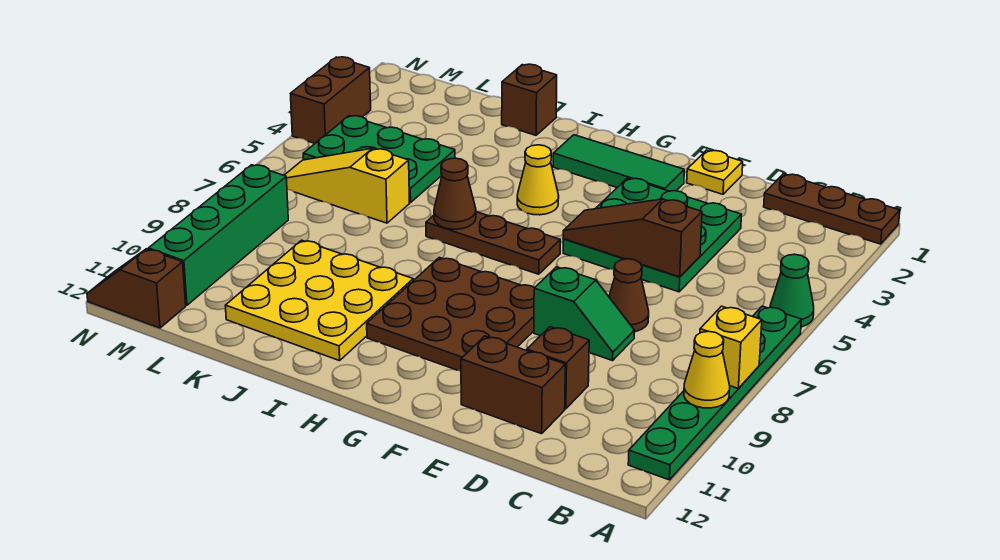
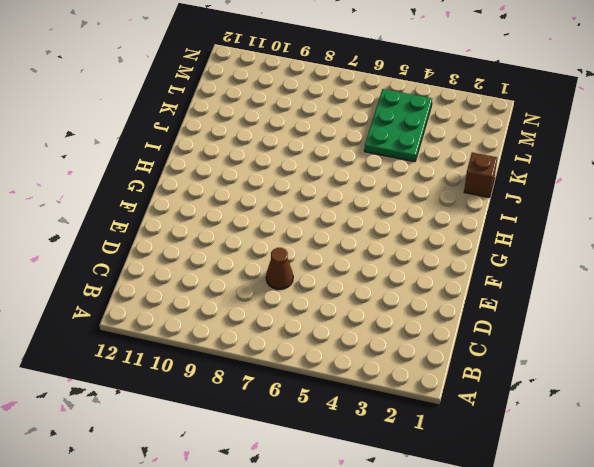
none -> brown 1x3 plate [764,174,900,244]
none -> green 1x1 cone [770,254,814,327]
none -> green 1x6 plate [628,306,801,480]

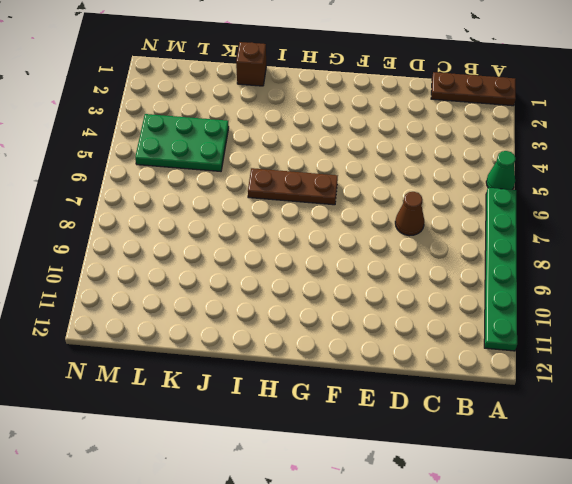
none -> green 3x3 plate [563,178,742,292]
none -> green 1x2 slope [534,267,634,361]
none -> brown 1x1 brick [527,327,589,409]

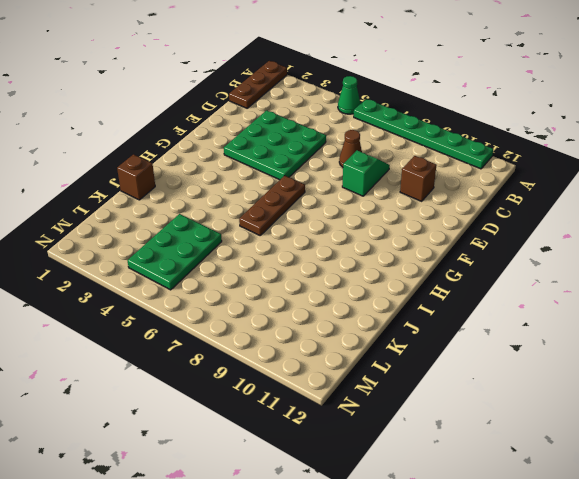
none -> brown 1x2 brick [461,336,565,434]
none -> yellow 1x1 plate [687,150,743,194]
none -> green 1x3 tile [553,135,684,191]

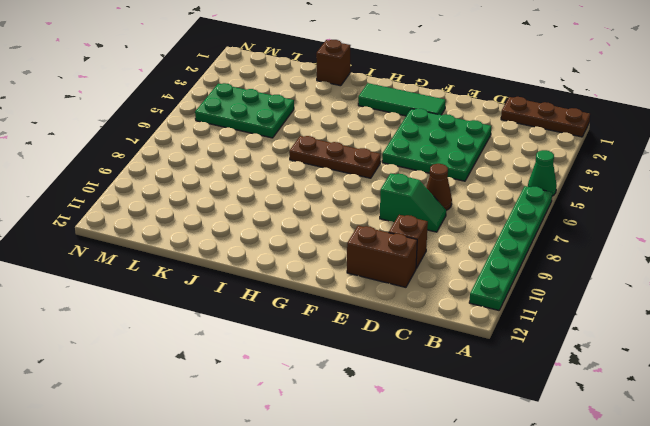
none -> yellow 1x1 plate [687,150,743,194]
none -> brown 3x3 plate [367,257,534,371]
none -> yellow 1x1 cone [517,145,559,215]

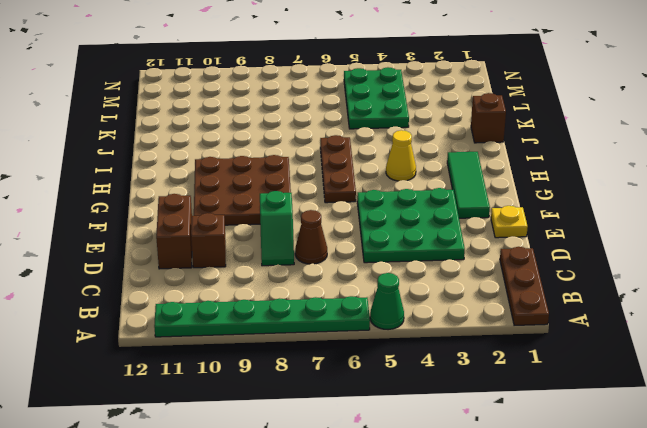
none -> yellow 3x3 plate [225,240,413,361]
none -> yellow 1x3 slope [284,148,409,223]
none -> green 1x4 brick [148,165,288,305]

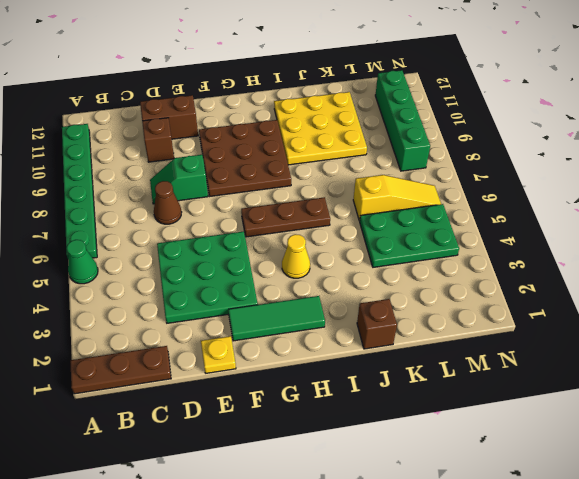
none -> brown 1x2 slope [87,249,186,328]
none -> brown 1x2 brick [290,57,371,143]
none -> yellow 1x1 brick [700,306,762,389]

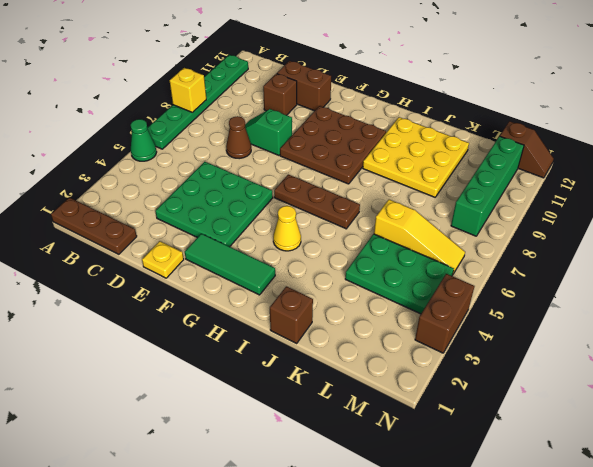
none -> yellow 1x1 cone [684,331,730,408]
none -> brown 1x3 slope [563,199,702,277]
none -> brown 1x1 cone [434,158,476,229]

